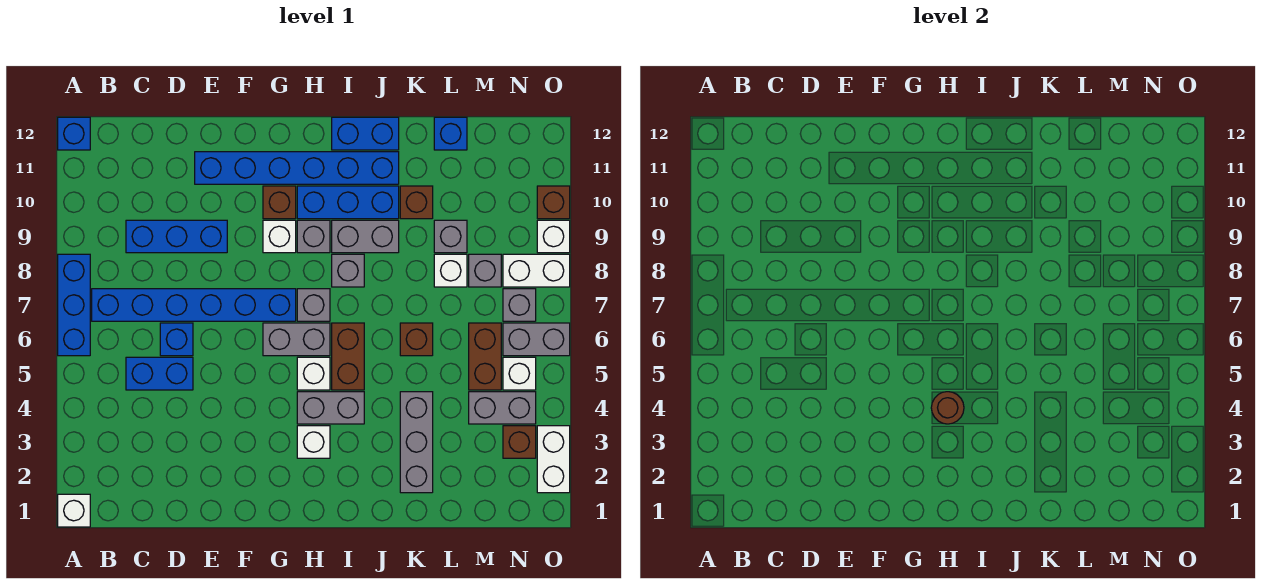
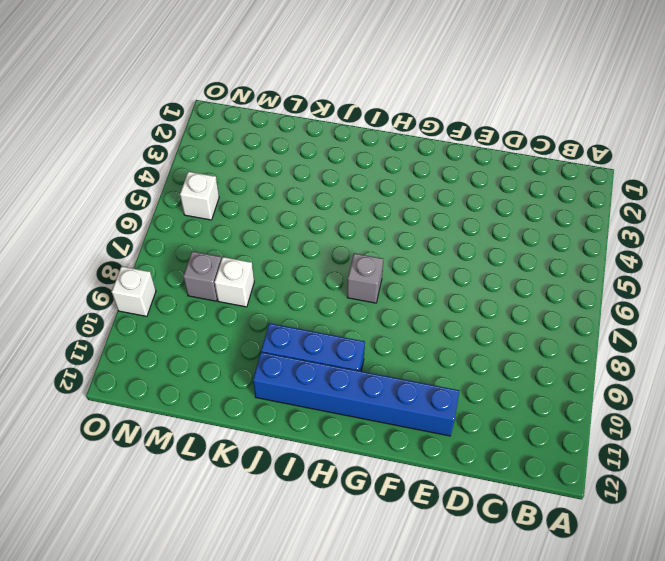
none -> white 1x1 brick [58,494,90,527]
none -> blue 1x3 brick [58,254,90,356]
none -> blue 1x1 brick [58,117,90,150]
none -> blue 1x6 brick [92,289,296,321]

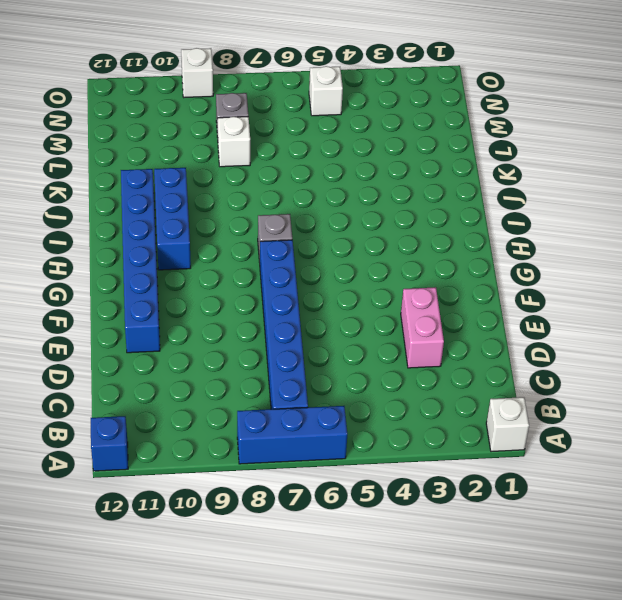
pink 1x2 brick [401,287,444,368] -> none
none -> blue 1x2 brick [126,357,193,390]
none -> blue 1x3 brick [126,220,227,253]
none -> blue 1x1 brick [160,323,193,356]
none -> grey 1x2 brick [263,323,330,356]

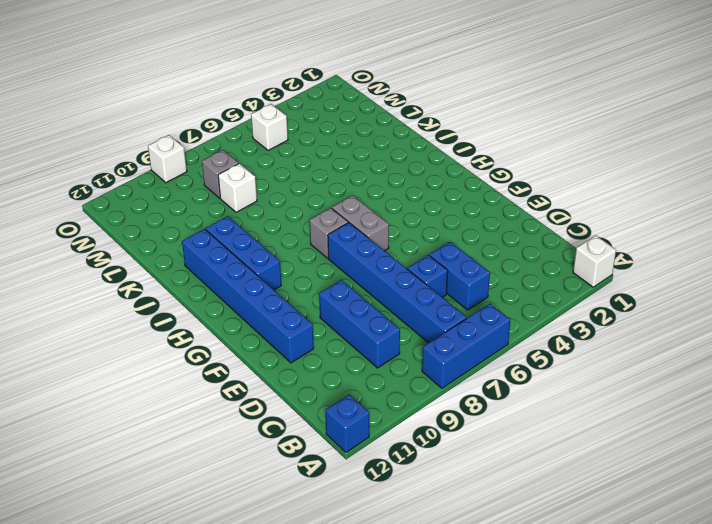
none -> white 1x1 brick [263,220,296,253]
none -> brown 1x1 brick [263,186,296,219]
none -> white 1x1 brick [297,426,330,458]
none -> grey 1x2 brick [297,392,364,424]

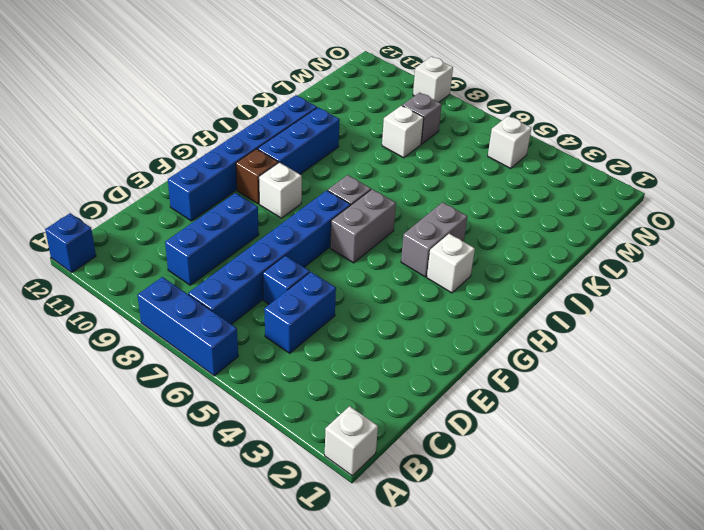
none -> white 1x1 brick [297,357,330,390]
none -> grey 1x1 brick [297,220,330,253]
none -> brown 1x2 brick [332,323,364,390]
none -> grey 1x1 brick [332,254,364,287]

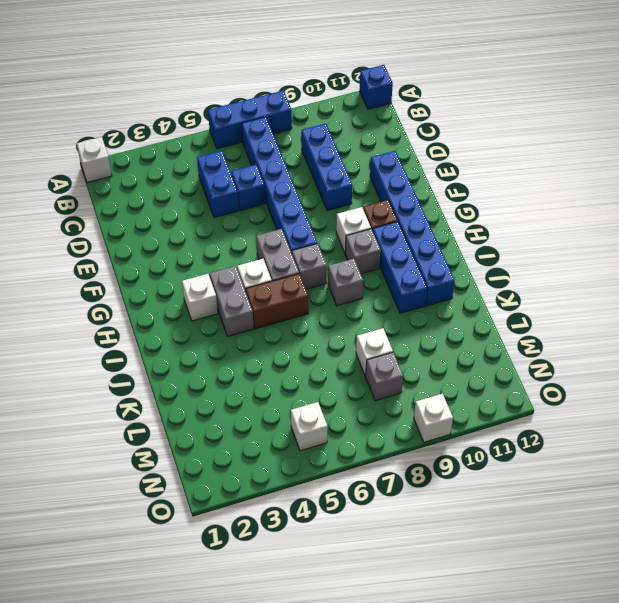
none -> grey 1x2 brick [332,220,399,253]
none -> blue 1x2 brick [332,117,399,150]
none -> grey 1x3 brick [400,392,433,493]
none -> brown 1x1 brick [400,323,433,356]

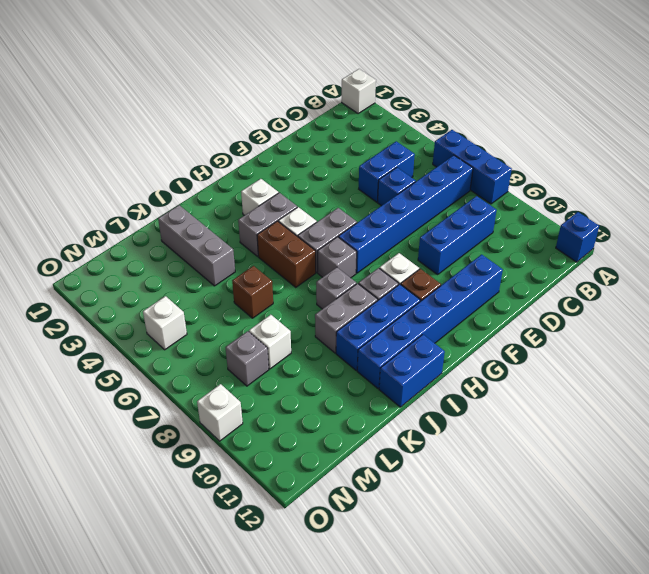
none -> brown 1x1 brick [400,186,433,219]
none -> grey 1x1 brick [434,220,467,253]
none -> blue 1x1 brick [434,117,467,150]
none -> grey 1x2 brick [469,392,536,424]

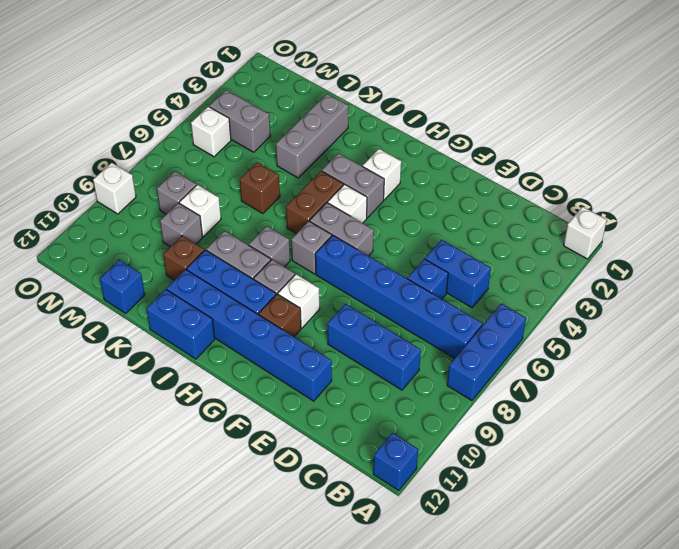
none -> brown 1x2 brick [469,323,501,390]
none -> brown 1x1 brick [503,426,536,458]
none -> grey 1x2 brick [503,323,570,356]
none -> grey 1x1 brick [503,289,536,321]

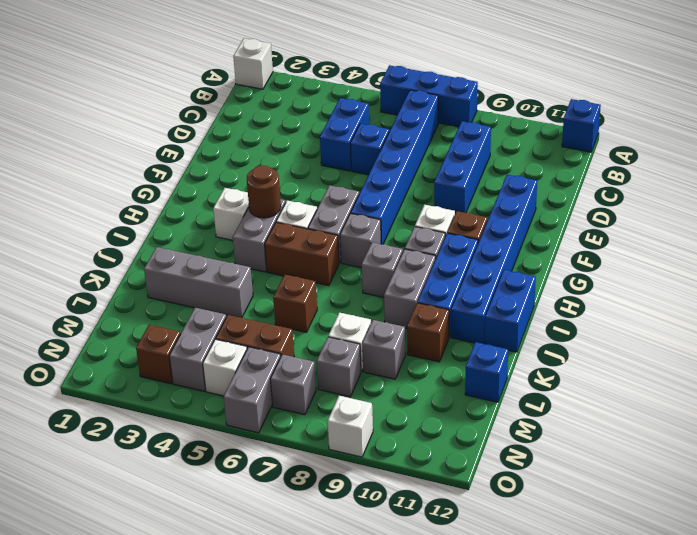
none -> white 1x2 brick [503,254,570,287]
none -> white 1x2 brick [537,426,570,493]
none -> brown 1x1 brick [537,186,570,219]

